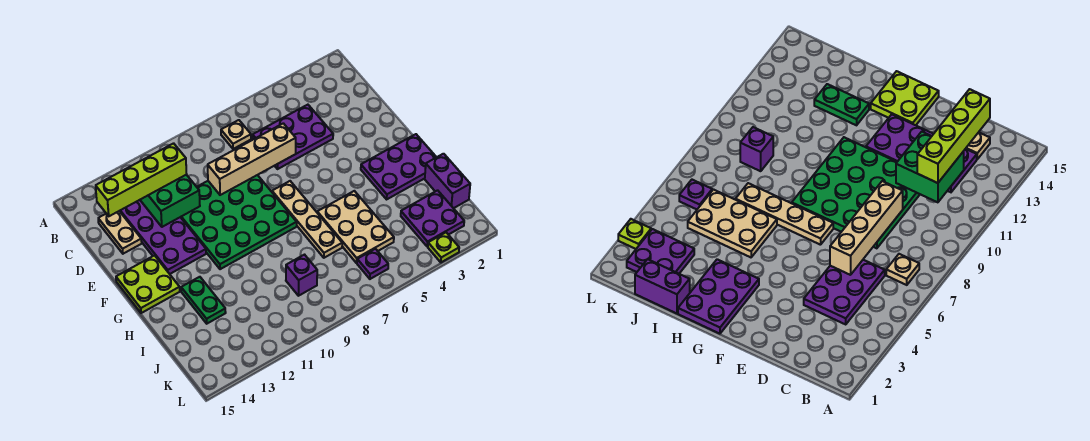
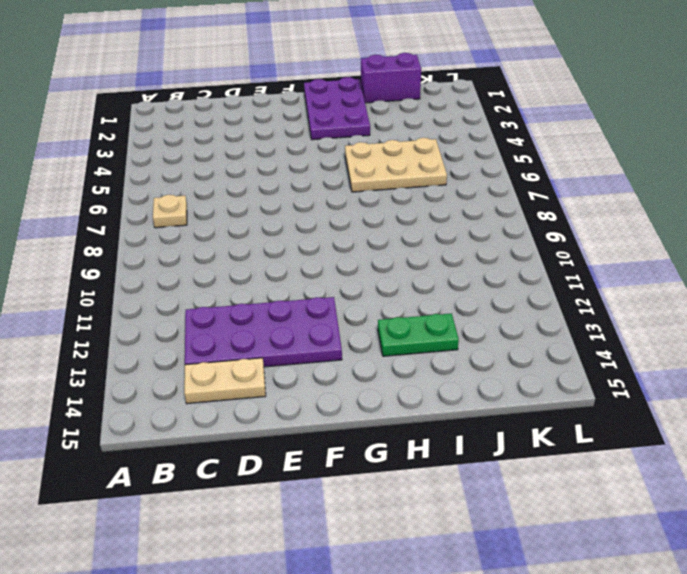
none -> purple 2x3 plate [253,105,333,169]
none -> green 4x4 plate [181,175,297,269]
none -> tan 1x4 plate [272,181,342,258]

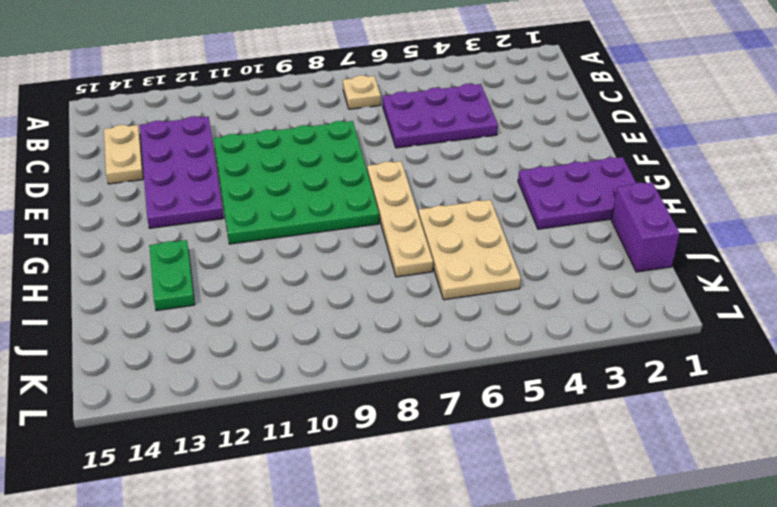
none -> lime 2x2 plate [116,256,180,313]
none -> purple 2x2 plate [401,190,464,247]
none -> purple 1x1 brick [286,255,317,296]

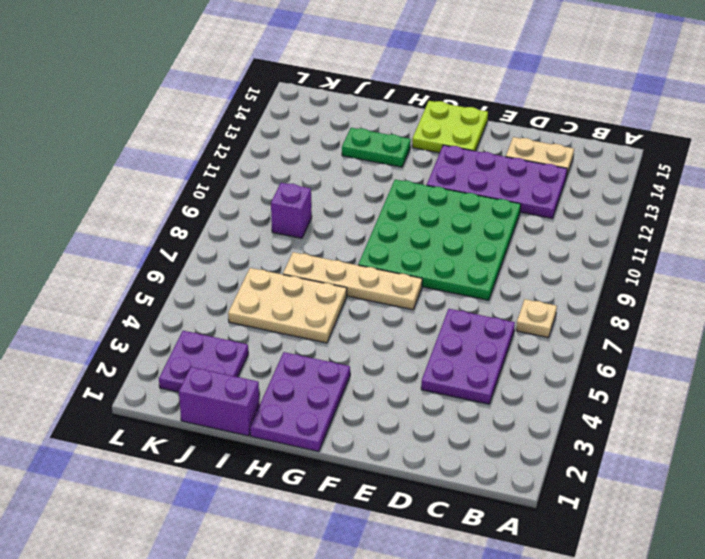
none -> purple 1x1 plate [357,249,388,279]
none -> lime 1x1 plate [428,233,459,262]
none -> green 2x2 brick [140,175,200,227]

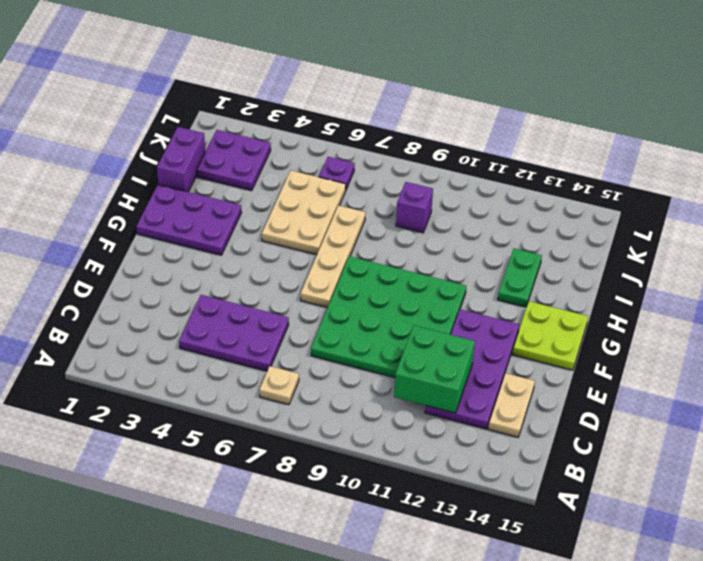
none -> lime 1x1 plate [428,233,459,262]
none -> tan 1x4 brick [208,123,296,195]
none -> lime 1x4 brick [96,143,187,216]

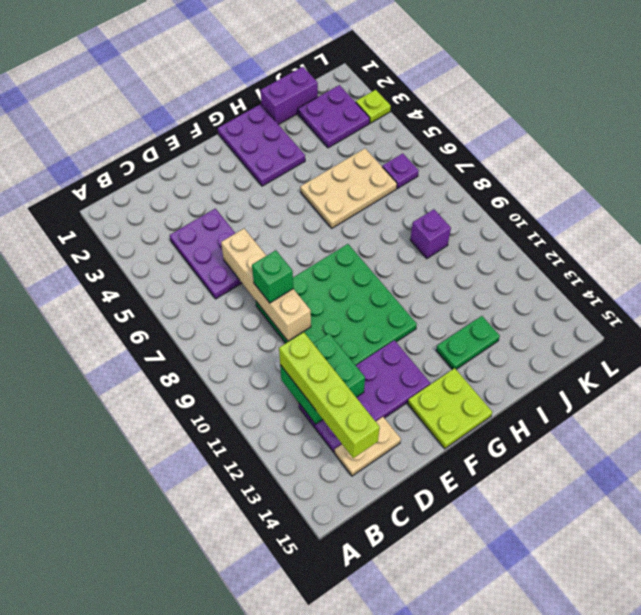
green 1x1 brick [252,250,293,303] -> none
none -> tan 1x1 plate [221,120,251,149]
none -> tan 1x4 plate [272,181,342,258]

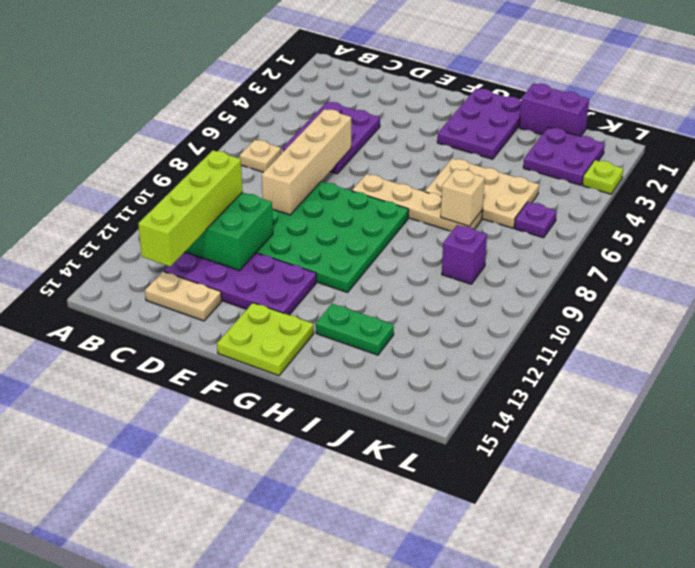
tan 1x1 brick [441,169,485,226] -> none

